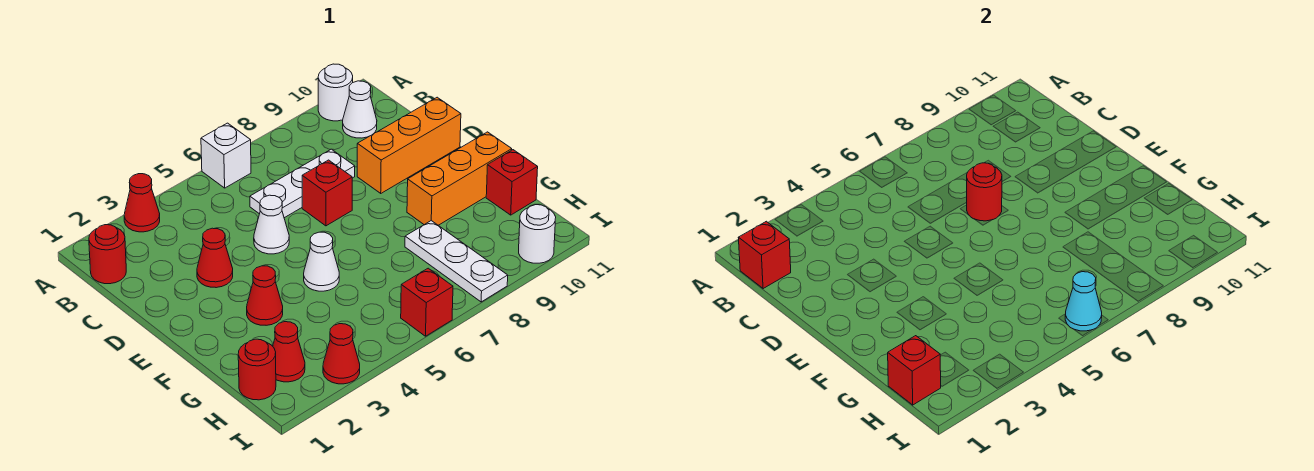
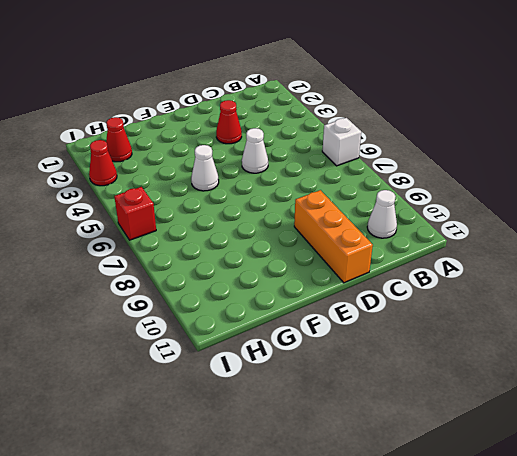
none -> red 1x1 cone [124,174,160,232]
none -> white 1x1 round brick [318,64,353,121]
none -> red 1x1 round brick [89,225,126,284]

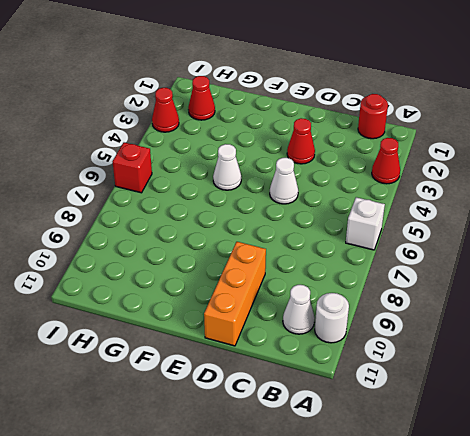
none -> white 1x3 plate [250,149,355,218]
none -> red 1x1 brick [302,160,352,226]
none -> red 1x1 cone [247,266,283,325]

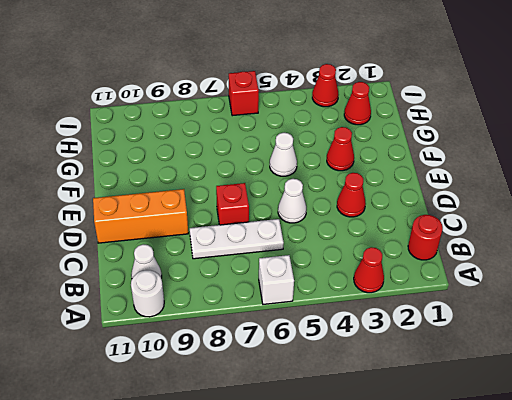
none -> orange 1x3 brick [407,132,512,225]
none -> white 1x3 plate [405,221,508,302]
none -> red 1x1 brick [486,150,538,215]

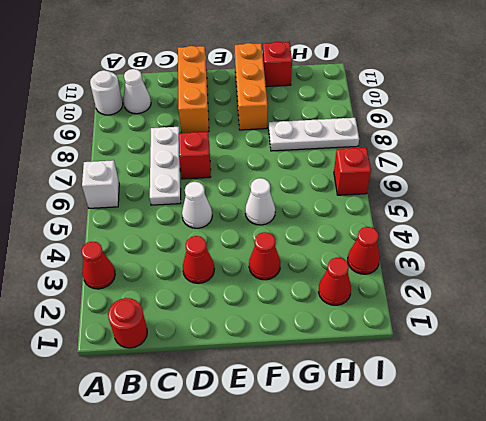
none -> red 1x1 round brick [238,339,276,400]
none -> white 1x1 round brick [519,205,556,263]
none -> red 1x1 brick [738,221,791,289]

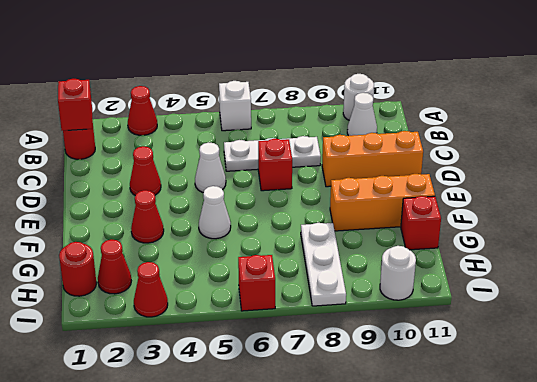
none -> red 1x1 round brick [966,163,1002,221]
none -> red 1x1 brick [888,336,941,405]
none -> cyan 1x1 cone [1065,272,1102,331]

